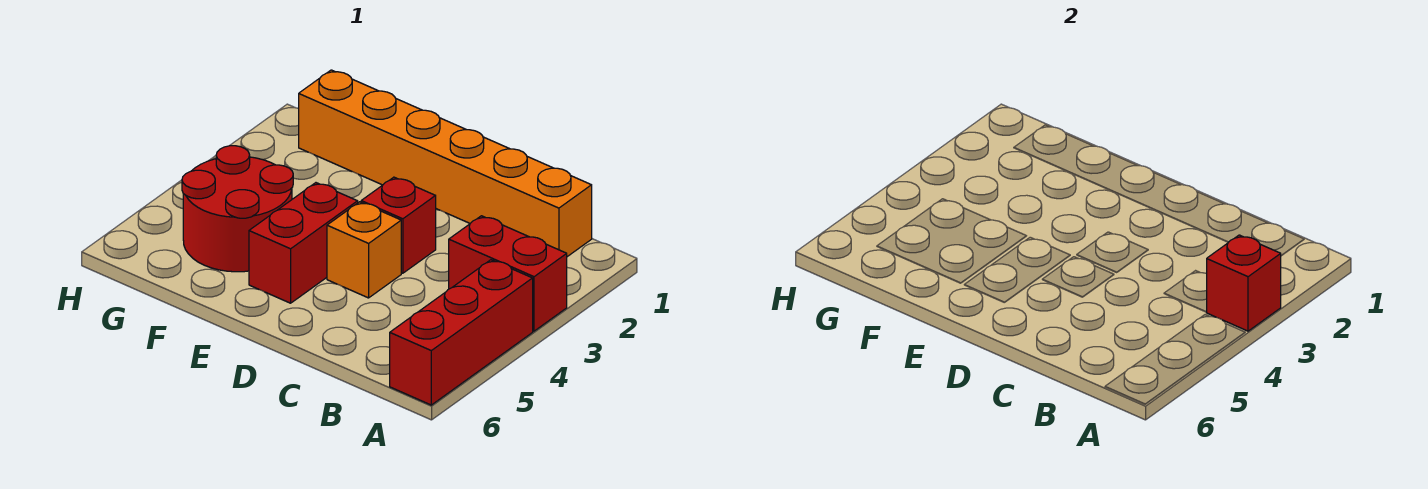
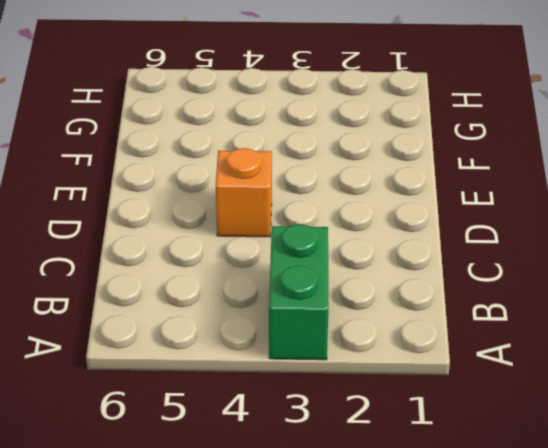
green 1x2 brick [269,224,328,360] -> red 1x2 brick [449,216,567,331]
none -> red 1x3 brick [390,260,533,405]
none -> orange 1x6 brick [299,70,592,257]

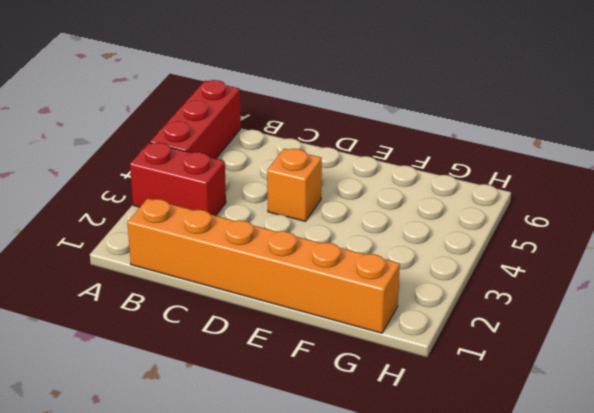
none -> red 1x1 brick [361,177,436,273]
none -> red 1x2 brick [249,183,358,303]

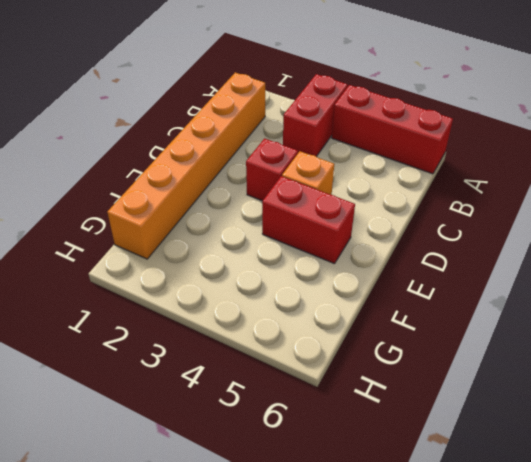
none -> red 2x2 round brick [182,146,293,272]
none -> red 1x1 brick [1207,235,1281,331]

